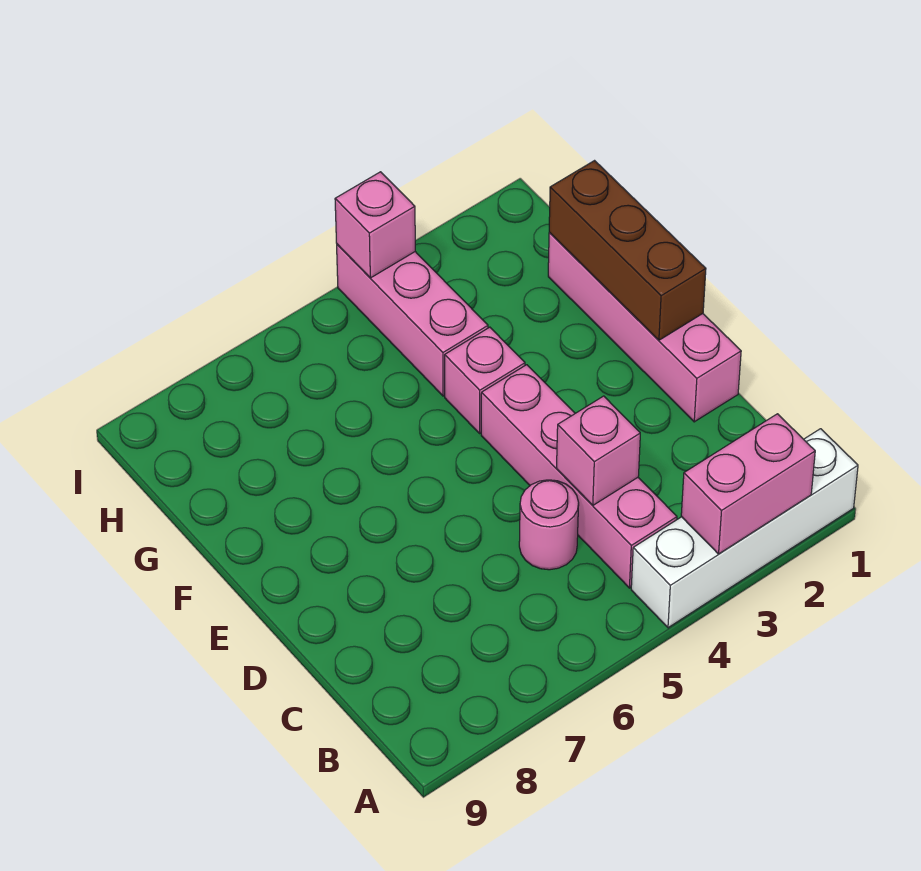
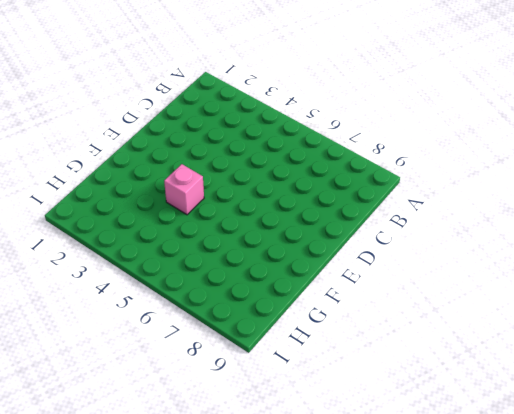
none -> white 1x4 brick [631,429,858,628]
none -> pink 1x4 brick [481,365,677,588]

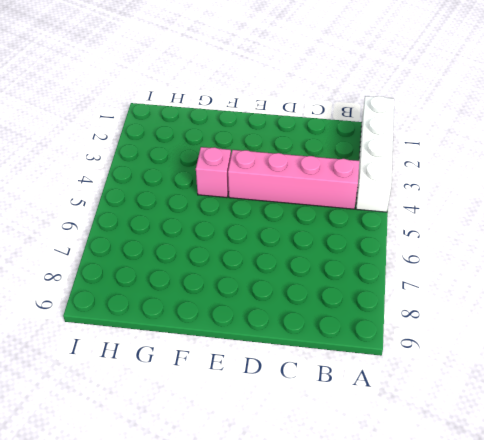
none -> pink 1x1 round brick [519,480,579,570]
none -> pink 1x4 brick [548,232,741,422]

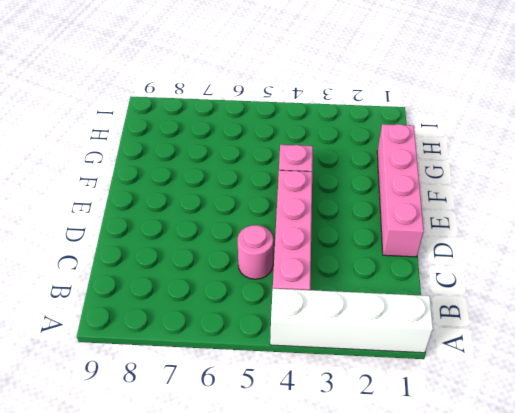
none -> pink 1x3 brick [337,244,488,396]
none -> pink 1x2 brick [681,414,815,554]

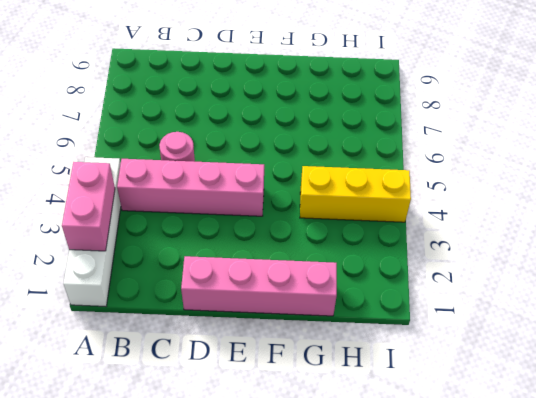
yellow 1x3 brick [300,166,411,222] -> pink 1x3 brick [337,244,488,396]
none -> pink 1x1 brick [445,327,525,433]
none -> pink 1x1 brick [557,396,640,505]

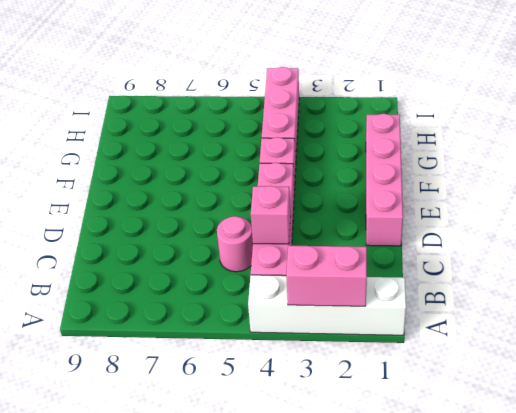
none -> brown 1x3 brick [549,161,706,340]
none -> pink 1x1 brick [335,172,415,278]

